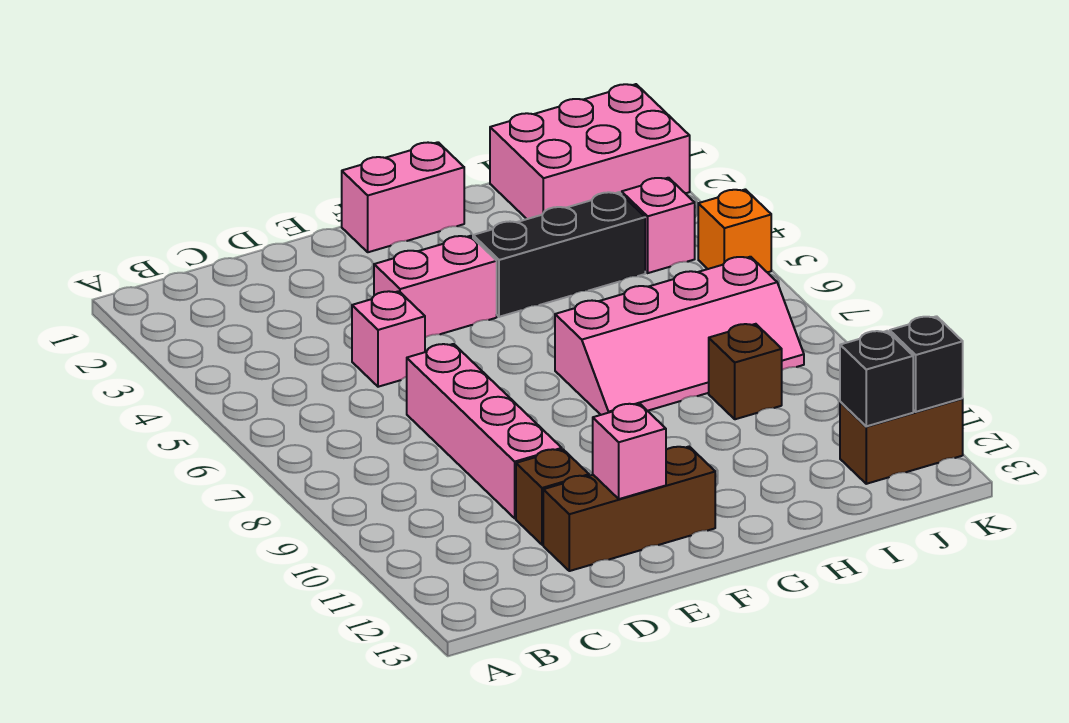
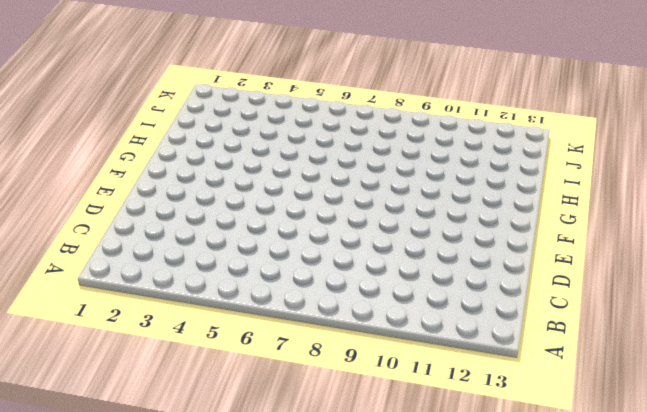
none -> pink 1x1 brick [352,291,425,387]
none -> pink 1x4 brick [407,344,562,518]
none -> brown 1x1 brick [516,449,589,545]

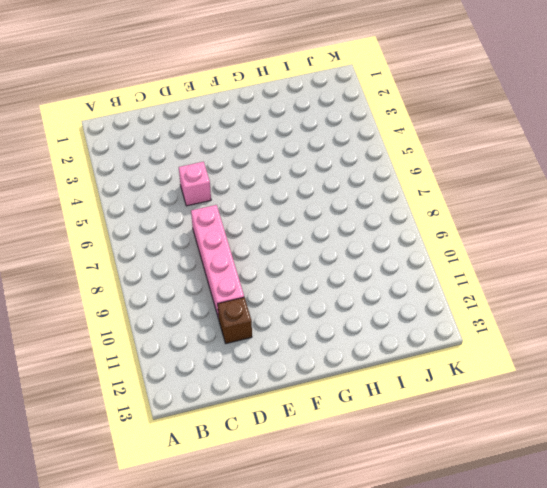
none -> brown 1x3 brick [543,447,715,571]
none -> pink 1x2 brick [374,236,497,337]
none -> pink 1x2 brick [342,142,464,252]

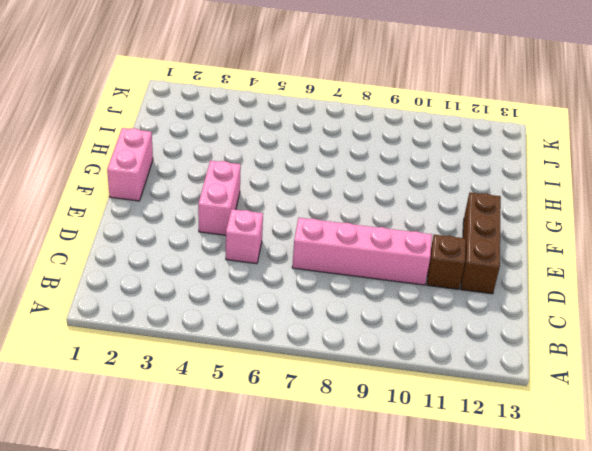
none -> black 1x3 brick [473,192,645,317]
none -> pink 2x4 slope [555,257,804,415]
none -> pink 2x3 brick [490,84,690,219]

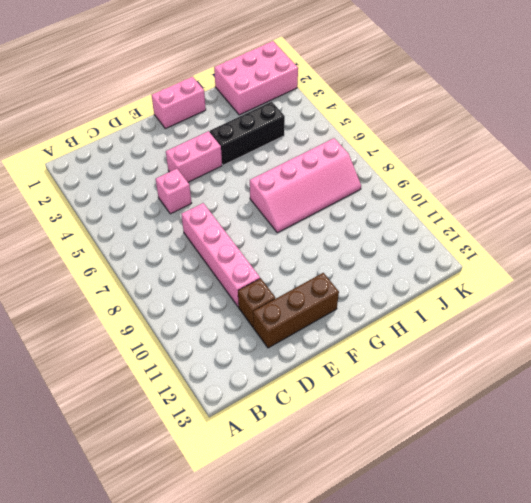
none -> brown 1x1 brick [709,324,782,419]
none -> pink 1x1 brick [622,178,695,273]
none -> brown 1x2 brick [840,398,963,484]

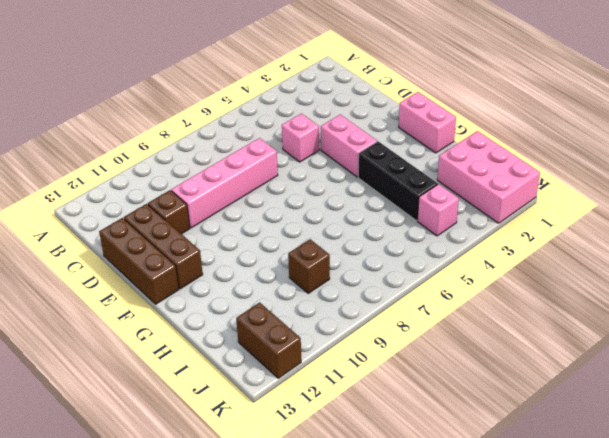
brown 1x3 brick [99,218,179,304] -> none
none -> pink 2x4 slope [555,257,804,415]
none -> orange 1x1 brick [698,189,771,272]
none -> pink 1x1 brick [593,404,666,499]

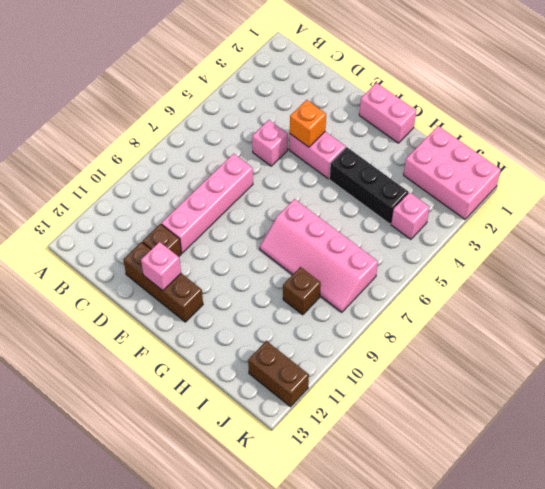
orange 1x1 brick [290,100,326,147] -> orange 1x1 brick moved to [698,189,771,272]
none -> black 1x1 brick [840,331,913,426]
none -> black 1x1 brick [890,316,963,412]

